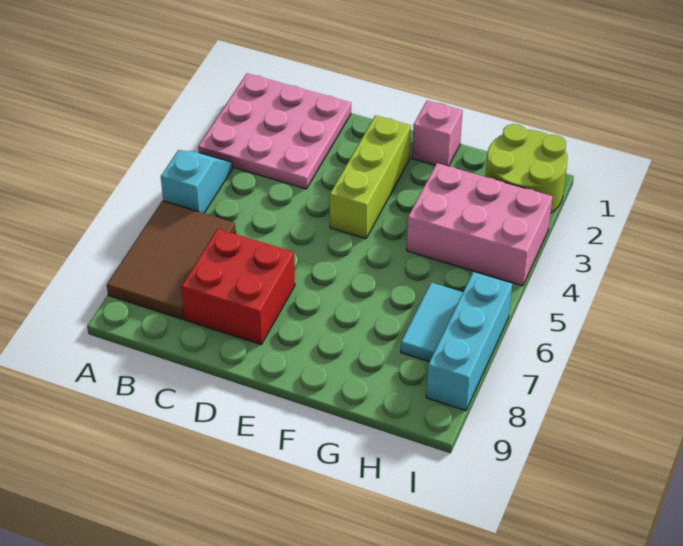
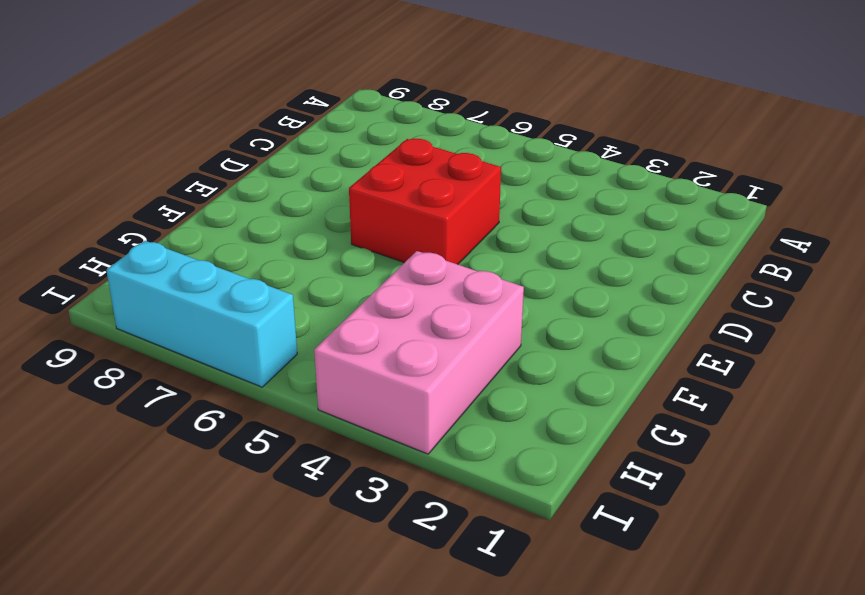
red 2x2 brick [349,139,501,264] -> red 2x2 brick moved to [181,229,295,345]
none -> pink 3x3 plate [198,73,351,189]
none -> cyan 1x2 slope [161,150,233,213]

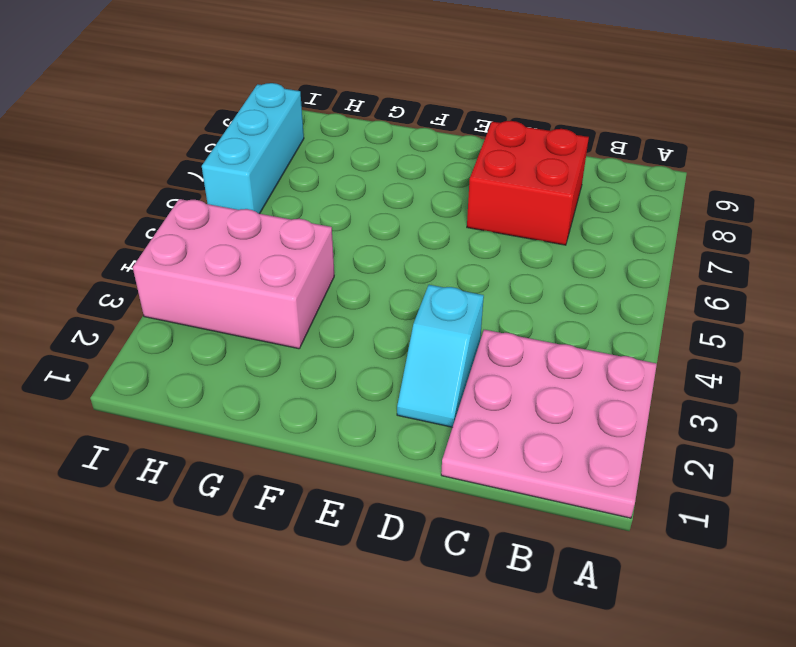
cyan 1x2 slope [397,285,484,427] -> cyan 1x2 slope moved to [161,150,233,213]
none -> brown 2x3 tile [107,201,236,319]
none -> lime 1x3 brick [330,115,411,239]

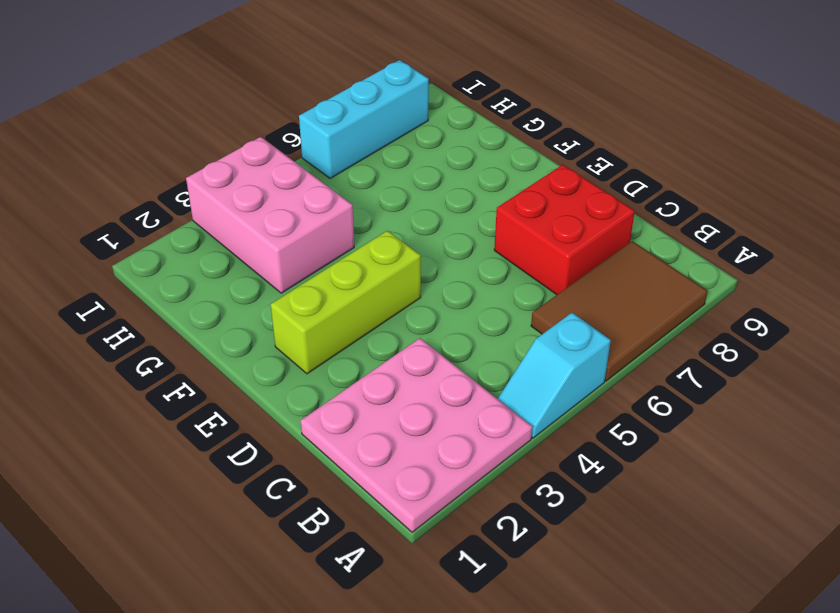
none -> pink 1x1 brick [412,100,463,166]
none -> lime 2x2 round brick [485,124,568,213]

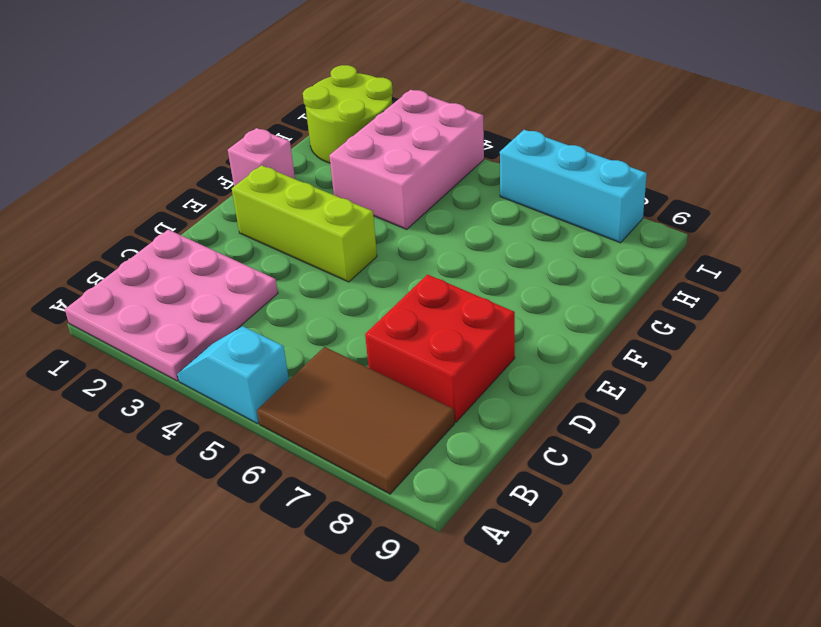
none -> cyan 1x2 tile [401,283,463,362]

